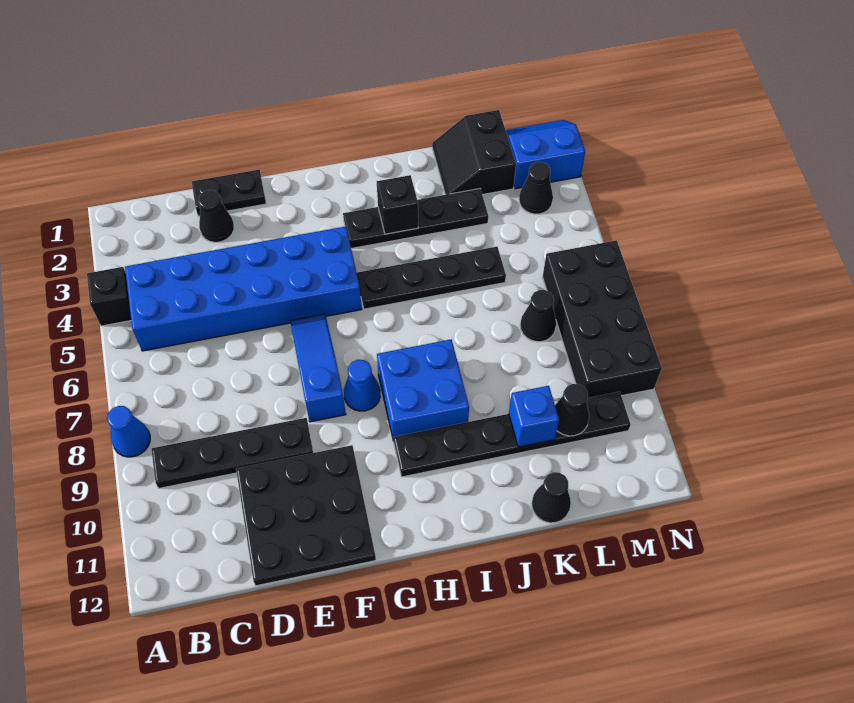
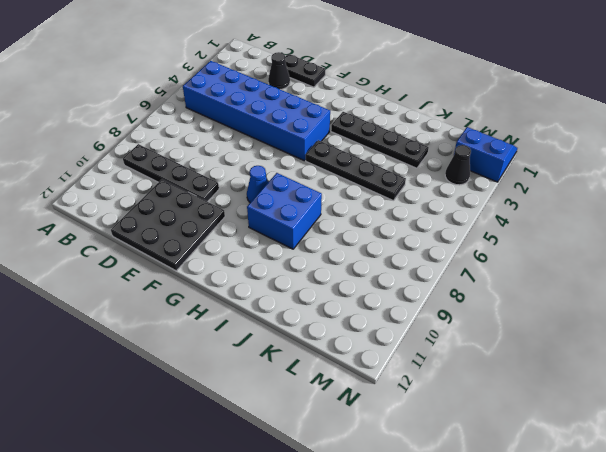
none -> black 1x1 brick [87,267,131,326]
none -> blue 1x1 cone [107,406,150,457]
none -> blue 1x3 slope [290,314,346,422]

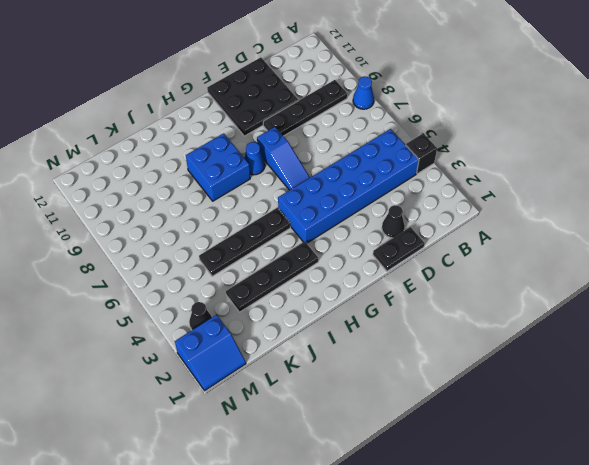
none -> black 1x6 plate [393,392,631,477]
none -> black 2x2 slope [432,110,516,195]
none -> black 1x1 cone [532,472,571,523]

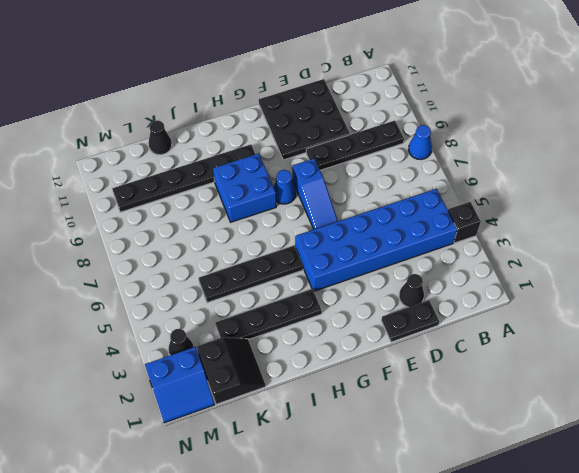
none -> black 1x1 cone [520,290,556,342]
none -> black 2x4 brick [543,240,662,398]
none -> black 1x1 brick [377,175,418,234]

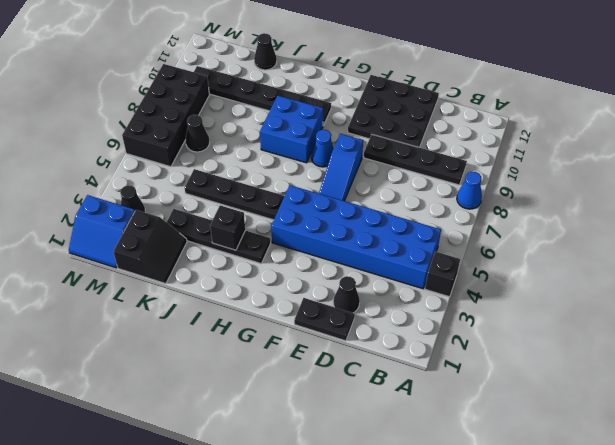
none -> blue 1x1 brick [509,386,559,447]
none -> black 1x1 cone [555,384,589,436]

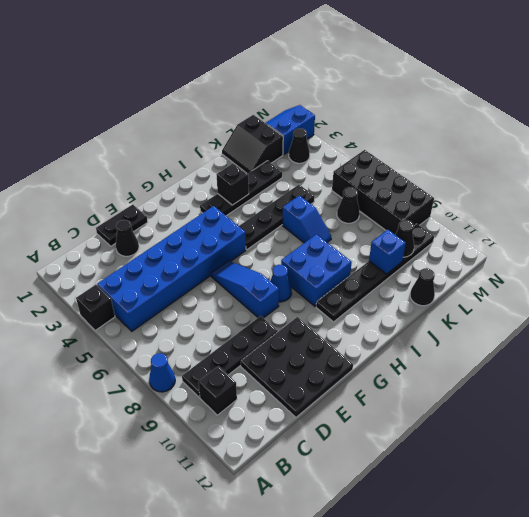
black 1x1 brick [198,366,237,415] -> none
blue 1x2 slope [282,195,331,243] -> none

